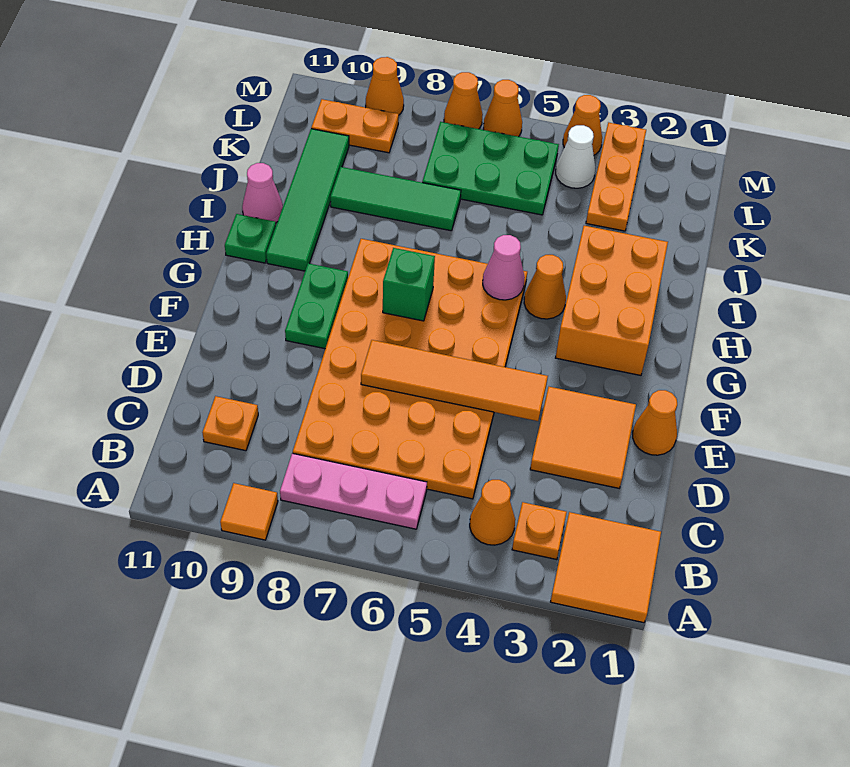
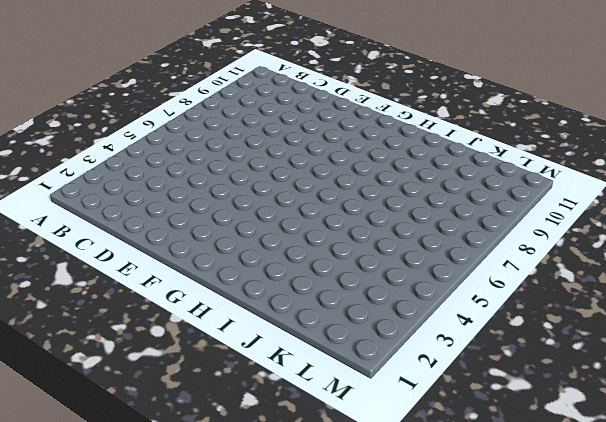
none -> orange 2x2 tile [551,512,661,623]
none -> orange 1x1 tile [220,483,278,540]
none -> orange 1x1 plate [512,502,567,560]

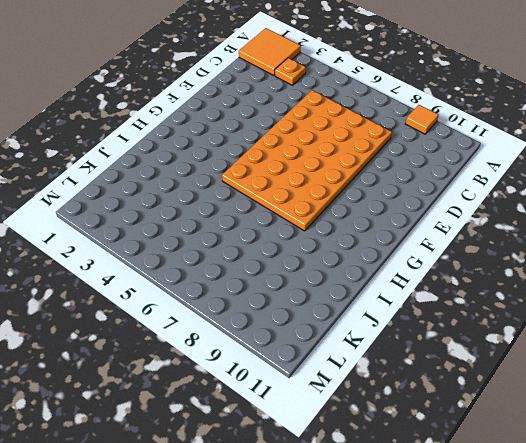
none -> orange 1x1 cone [470,480,515,545]
none -> pink 1x3 plate [280,453,427,529]
none -> orange 1x1 plate [202,396,258,451]

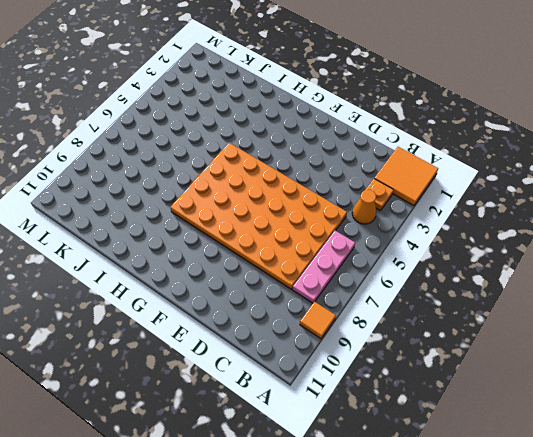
none -> orange 1x1 plate [202,396,258,451]
none -> orange 2x2 tile [530,387,636,488]
none -> orange 1x1 cone [633,390,677,455]

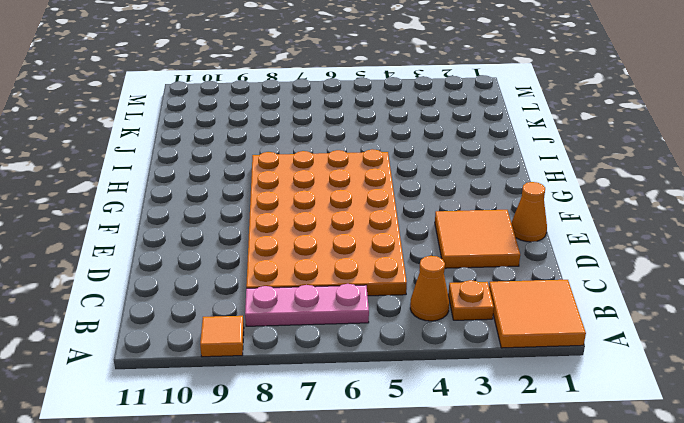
none -> orange 1x1 plate [202,396,258,451]
none -> green 1x2 plate [285,263,348,349]
none -> orange 2x3 brick [556,226,668,375]

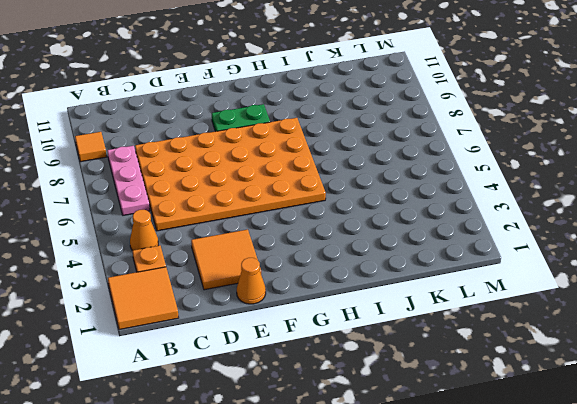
none -> orange 1x1 plate [202,396,258,451]
none -> orange 2x3 brick [556,226,668,375]
none -> orange 1x1 cone [524,255,566,319]

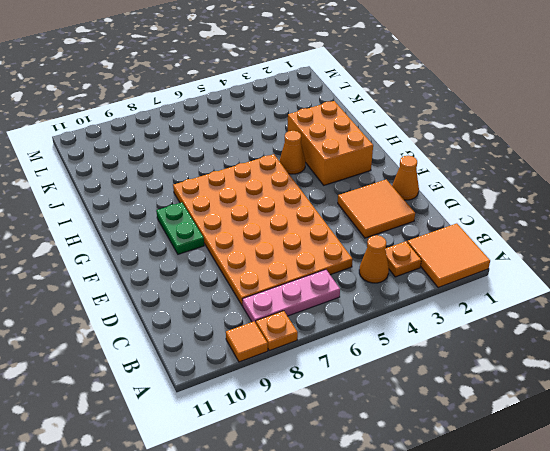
orange 1x1 plate [256,311,298,351] -> orange 1x1 plate moved to [202,396,258,451]
none -> green 1x4 tile [266,129,349,271]
none -> green 1x1 plate [225,214,276,263]
none -> pink 1x1 cone [242,163,283,222]

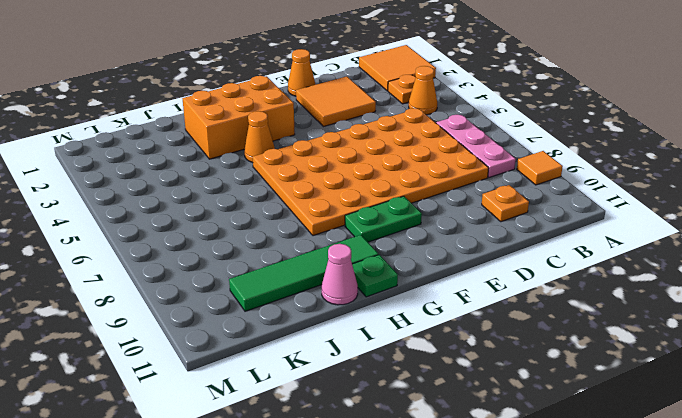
none -> green 1x3 tile [330,167,461,231]
none -> orange 1x3 plate [586,122,646,231]
none -> green 2x3 plate [422,122,559,215]

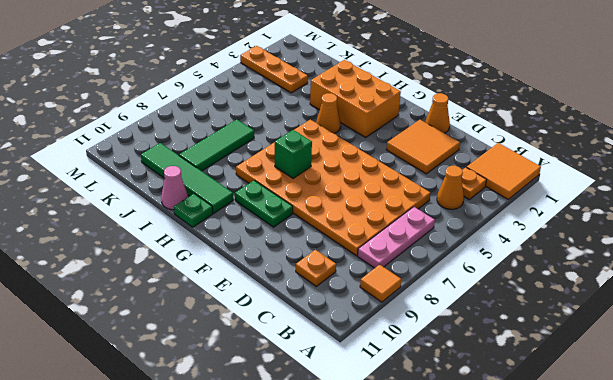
none -> green 2x3 plate [422,122,559,215]
none -> white 1x1 cone [556,125,595,188]
none -> orange 1x2 plate [311,99,399,153]

